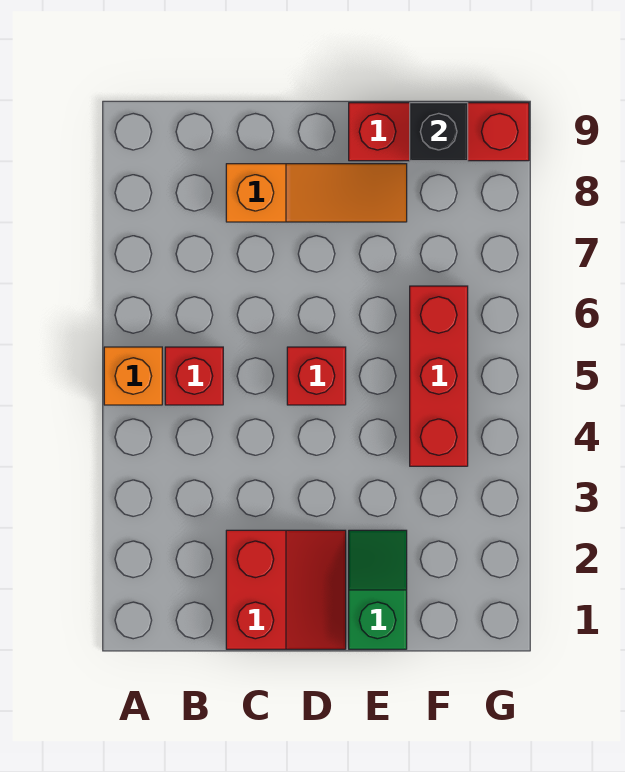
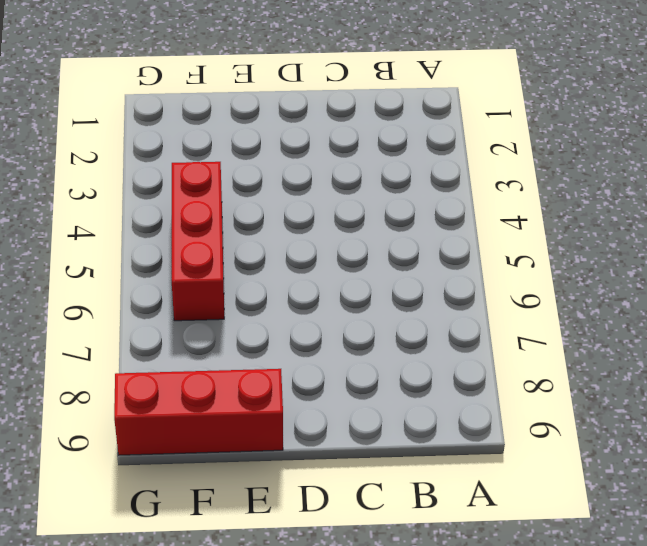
none -> orange 1x1 brick [104,347,162,405]
none -> red 1x1 brick [165,347,223,405]

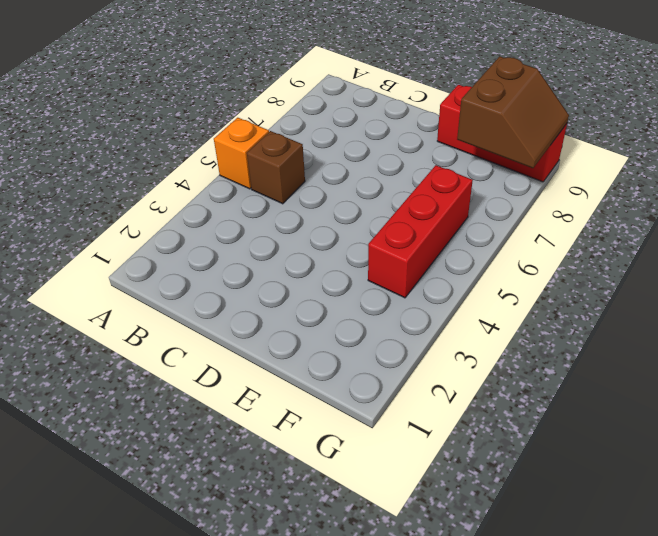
brown 1x1 brick [247,131,305,204] -> red 1x1 brick [165,347,223,405]
brown 2x2 slope [457,56,569,168] -> black 1x1 brick [410,103,468,161]
none -> red 2x2 slope [226,530,346,649]
none -> orange 1x3 slope [226,164,407,222]

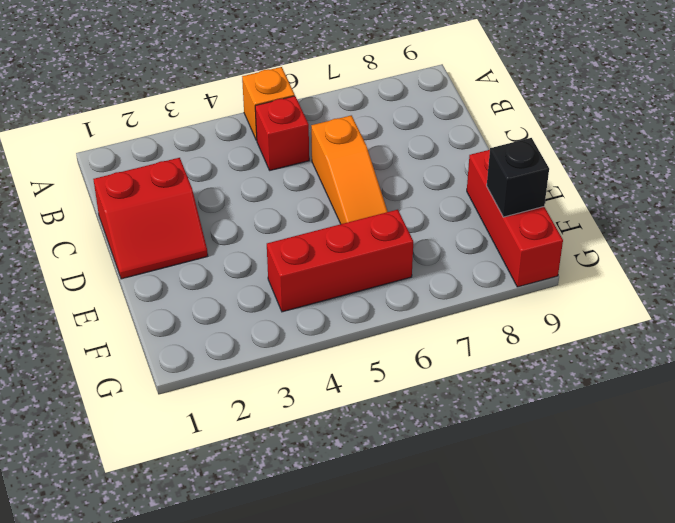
orange 1x3 slope [311,115,388,224] -> orange 1x3 slope moved to [226,164,407,222]
none -> red 1x1 brick [287,347,346,405]
none -> green 1x2 slope [349,530,407,649]

